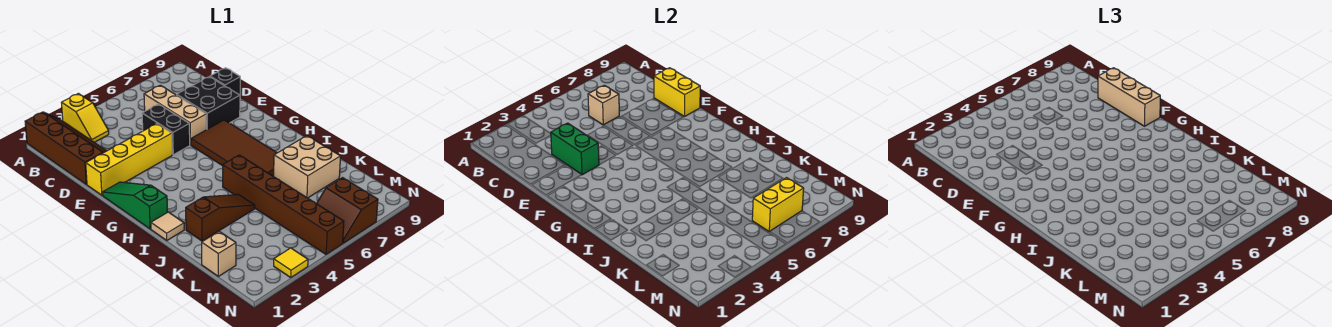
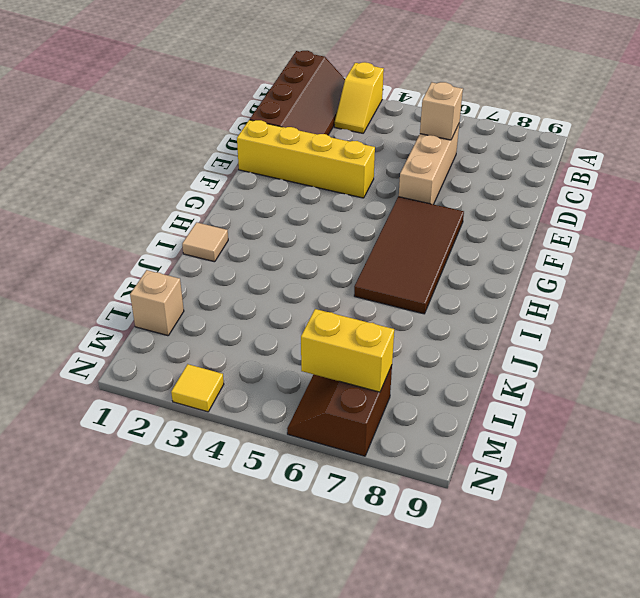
none -> black 1x2 brick [142,104,190,155]
none -> black 2x2 brick [177,77,240,129]
none -> black 1x1 brick [210,68,240,95]

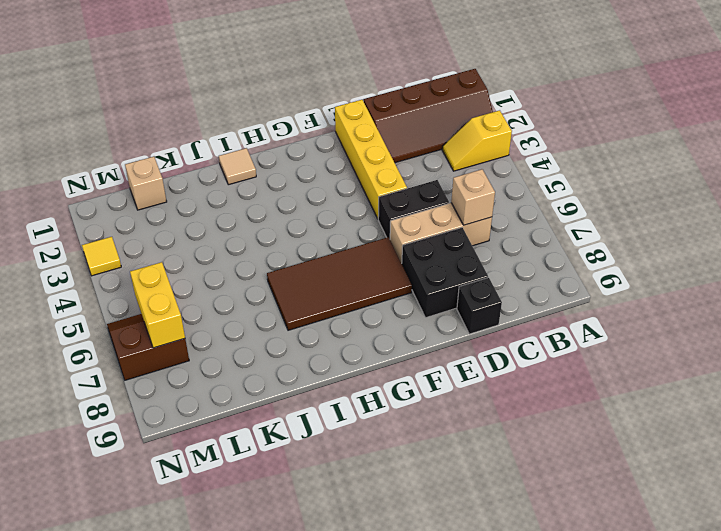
none -> green 1x3 slope [102,182,167,229]
none -> brown 1x6 brick [223,155,344,254]
none -> brown 1x3 slope [186,194,255,241]

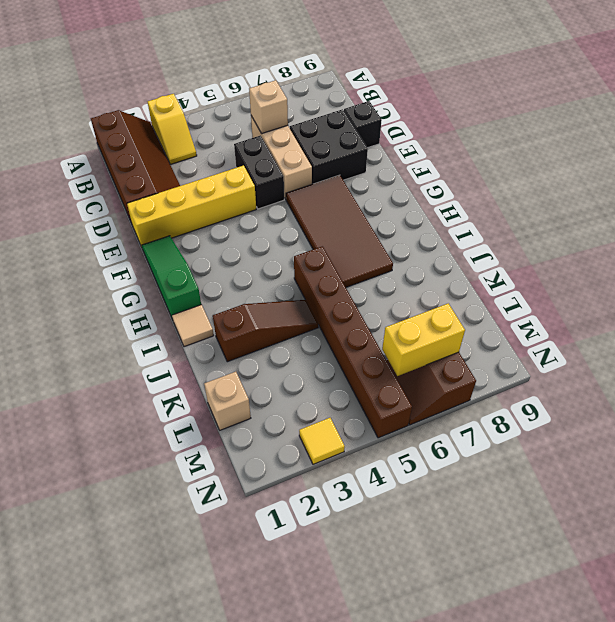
none -> tan 2x2 brick [273,136,341,198]
none -> green 1x2 brick [551,123,599,175]
none -> yellow 1x2 brick [654,68,700,117]

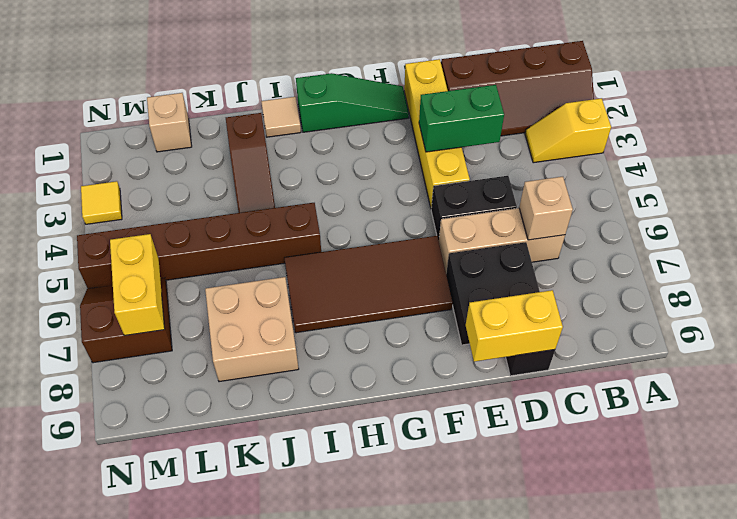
none -> tan 1x3 brick [1098,68,1160,126]

